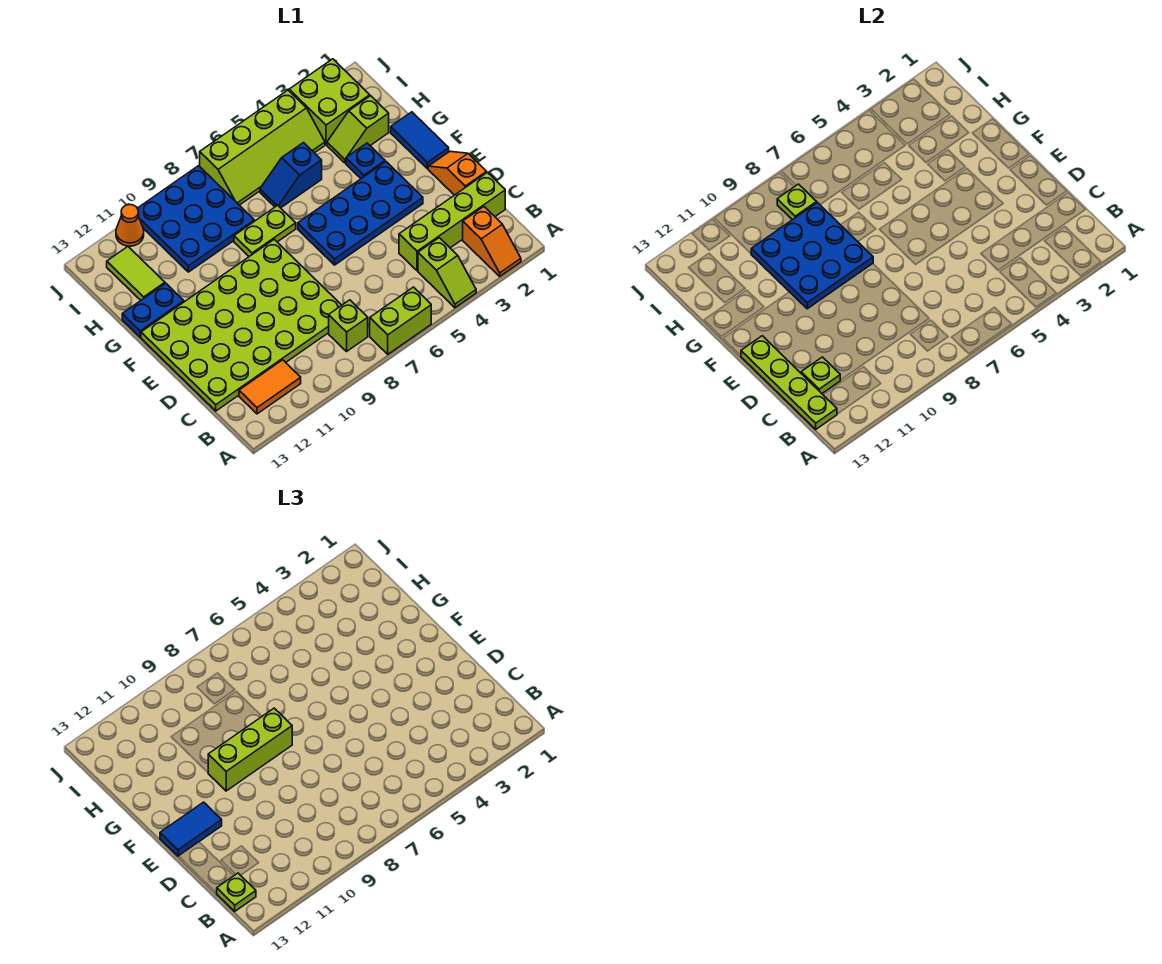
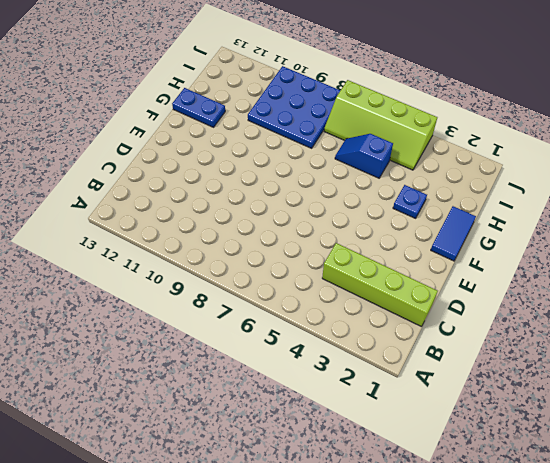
none -> orange 1x2 slope [463,207,521,276]
none -> lime 1x2 slope [418,238,476,308]
none -> lime 1x2 brick [370,287,431,354]

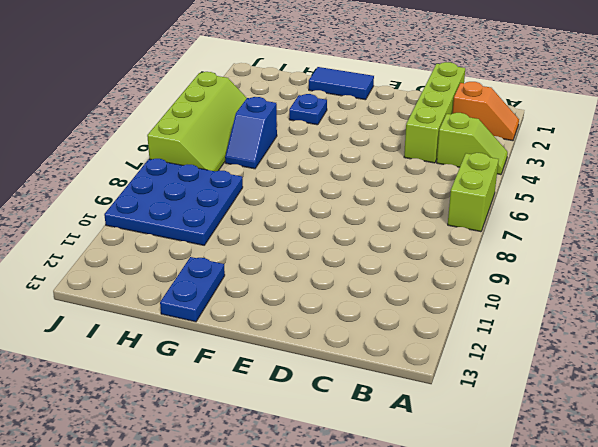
none -> lime 1x1 brick [329,300,368,351]
none -> orange 1x2 tile [239,360,301,414]
none -> lime 4x6 plate [141,240,342,411]

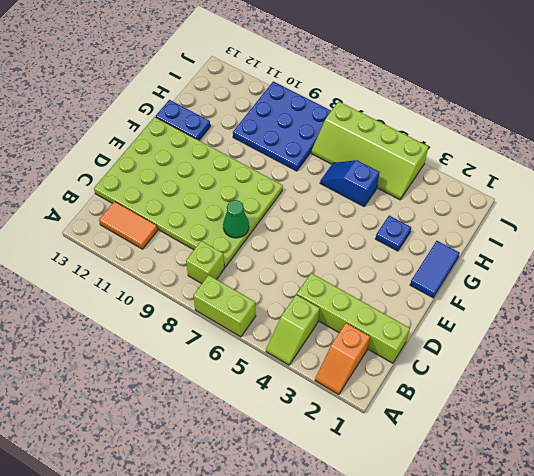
green 1x1 cone [223,200,249,238] -> none
none -> orange 1x2 slope [428,151,487,195]
none -> blue 2x4 plate [298,162,423,265]
none -> lime 1x2 plate [234,205,296,256]

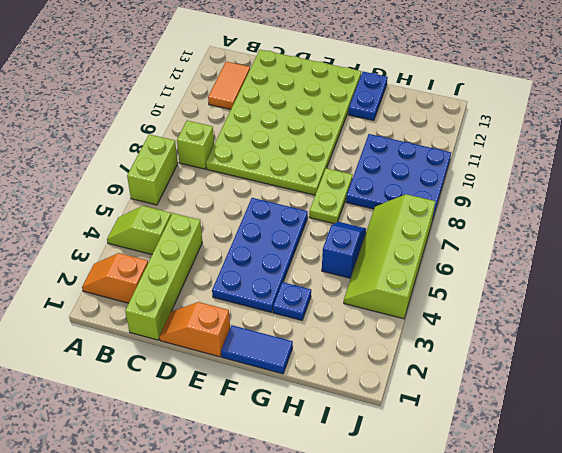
orange 1x2 slope [159,302,230,357] -> orange 1x2 slope turned to [428,151,487,195]
none -> lime 1x2 slope [327,96,389,163]
none -> lime 1x2 tile [107,247,165,300]
none -> lime 2x2 brick [289,59,370,145]

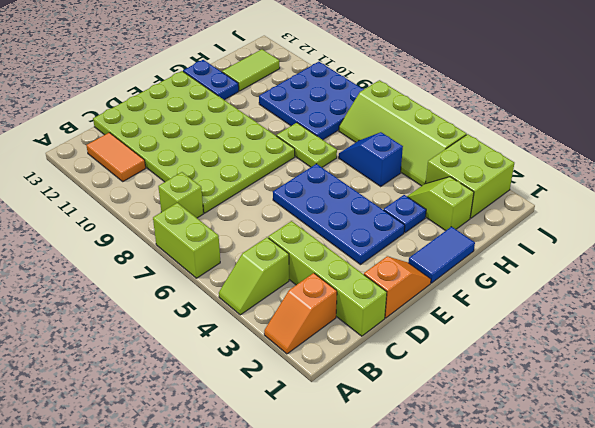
none -> orange 1x1 cone [116,205,144,246]
none -> lime 1x4 plate [741,336,837,429]
none -> lime 1x1 plate [801,357,840,393]

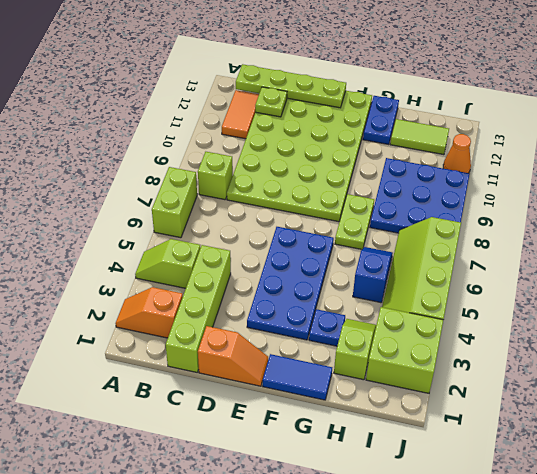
none -> blue 3x3 plate [751,203,873,309]
none -> lime 1x1 plate [777,184,817,220]
none -> lime 1x1 plate [217,873,256,911]

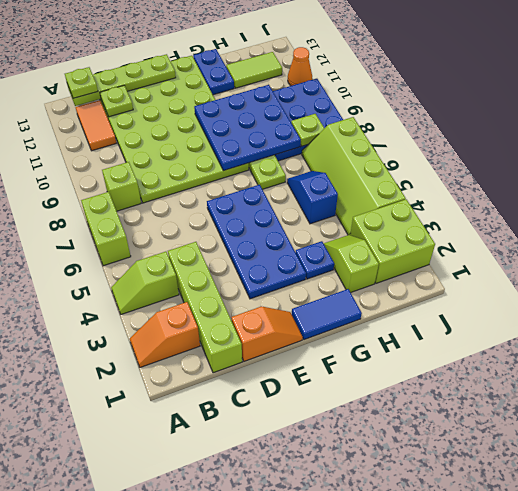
none -> blue 1x2 tile [160,802,222,856]
none -> lime 1x3 brick [208,708,292,791]

